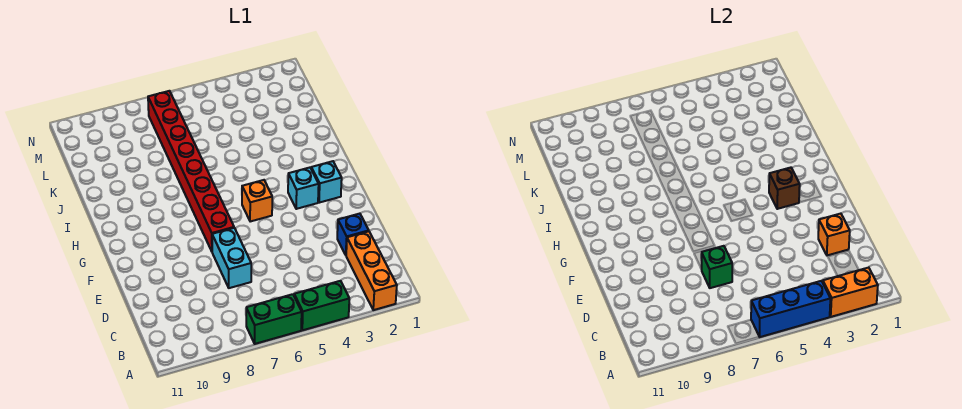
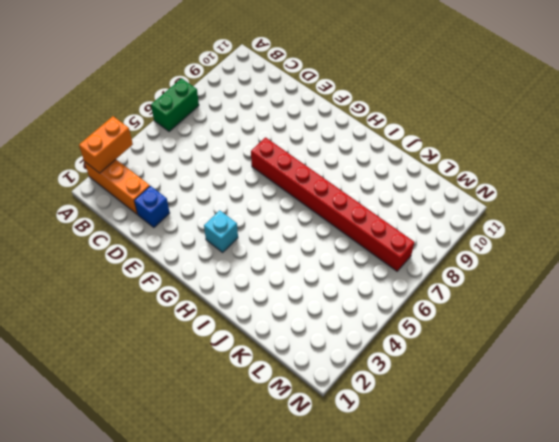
none -> green 1x2 brick [294,281,349,330]
none -> cyan 1x2 brick [212,228,251,288]
none -> cyan 1x1 brick [311,161,342,203]

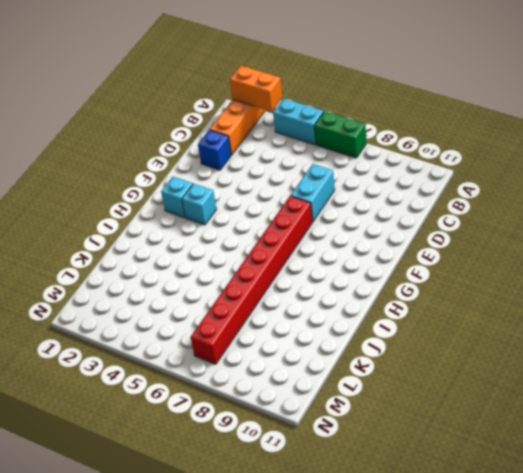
cyan 1x2 brick [273,98,324,145] -> green 1x2 brick [294,281,349,330]
none -> orange 1x1 brick [242,180,272,222]
none -> blue 1x3 brick [751,281,830,337]
none -> orange 1x1 brick [818,214,850,255]

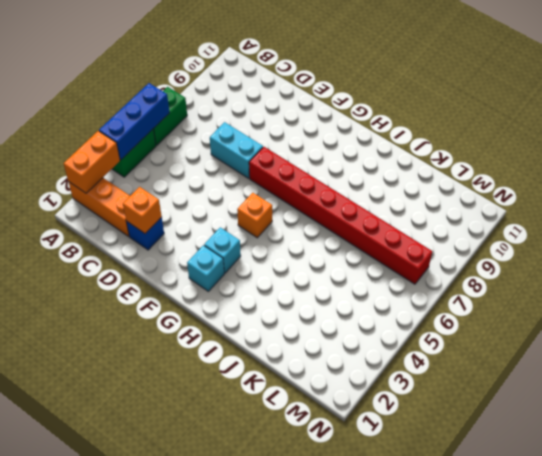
none -> green 1x1 brick [702,246,732,288]
none -> brown 1x1 brick [769,168,800,209]

